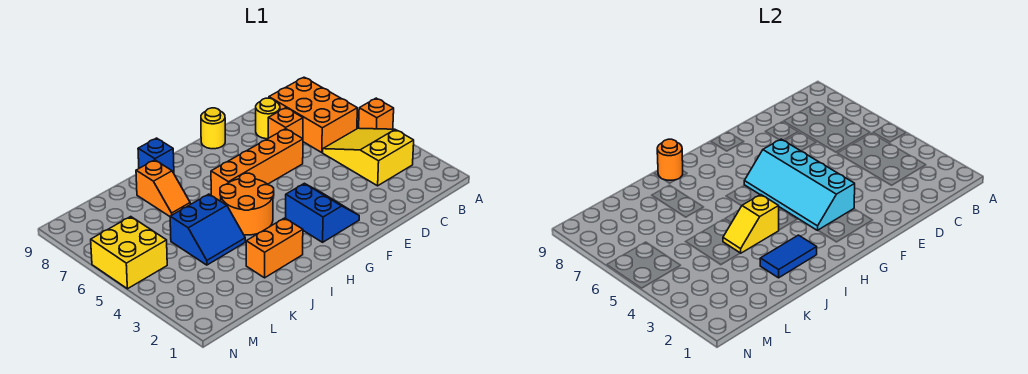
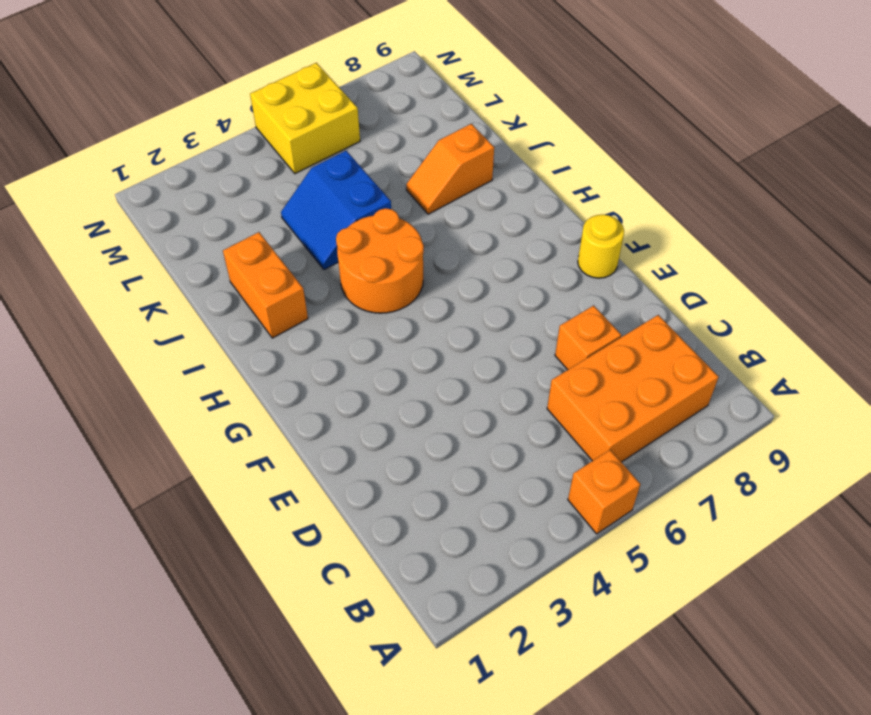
none -> yellow 2x3 slope [323,128,414,186]
none -> yellow 1x1 round brick [256,98,280,139]
none -> orange 1x4 brick [211,129,303,201]

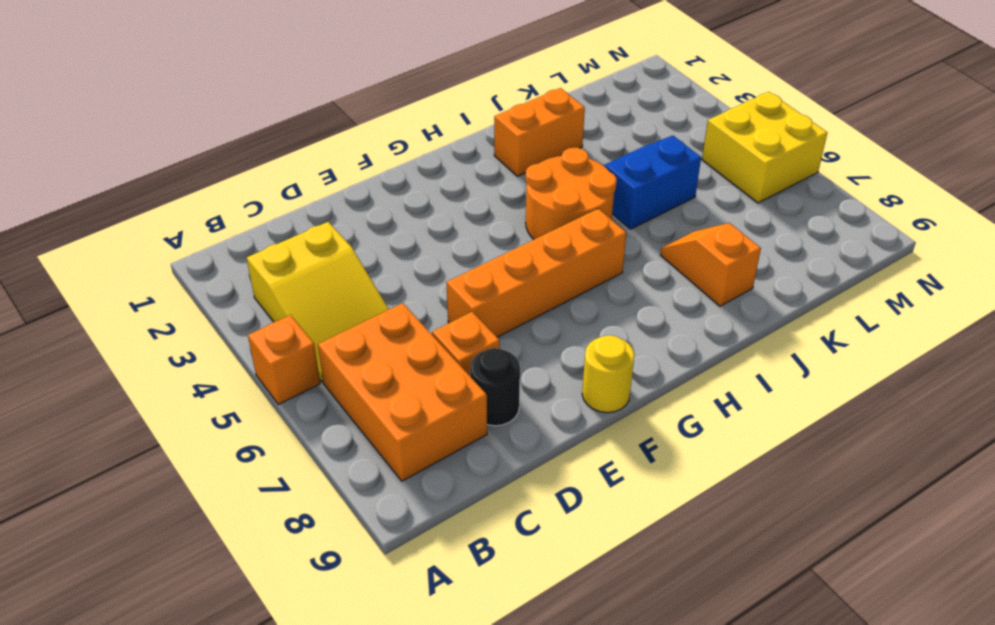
black 1x1 round brick [470,348,520,426] -> yellow 1x1 round brick [256,98,280,139]
none -> blue 2x2 slope [286,183,359,242]
none -> blue 1x1 brick [138,138,174,173]
none -> cyan 2x4 slope [744,139,855,230]

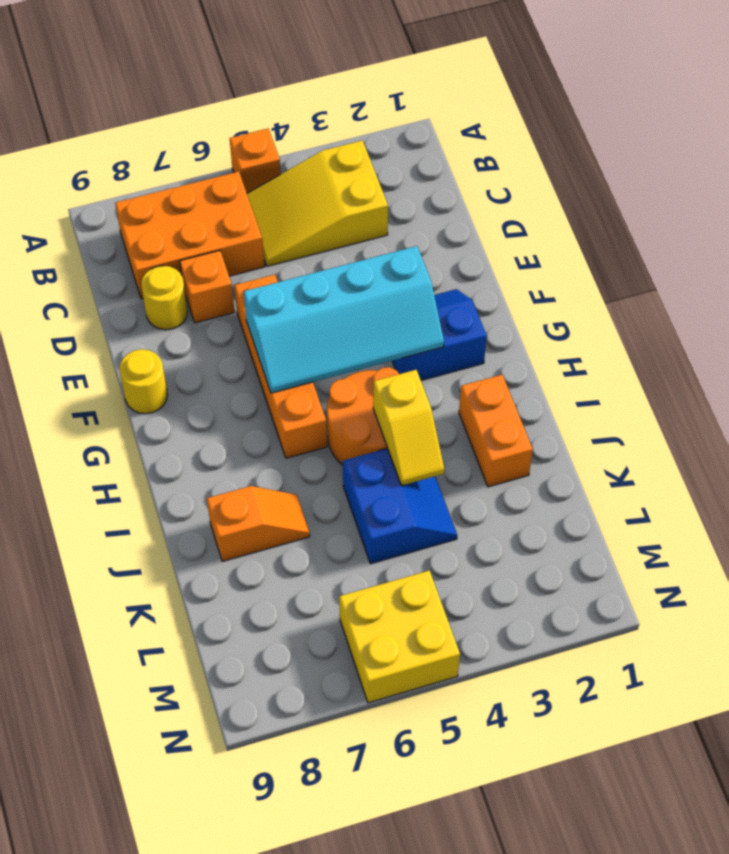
none -> blue 1x1 brick [138,138,174,173]
none -> blue 1x2 tile [760,235,817,278]
none -> orange 1x1 round brick [657,139,683,180]

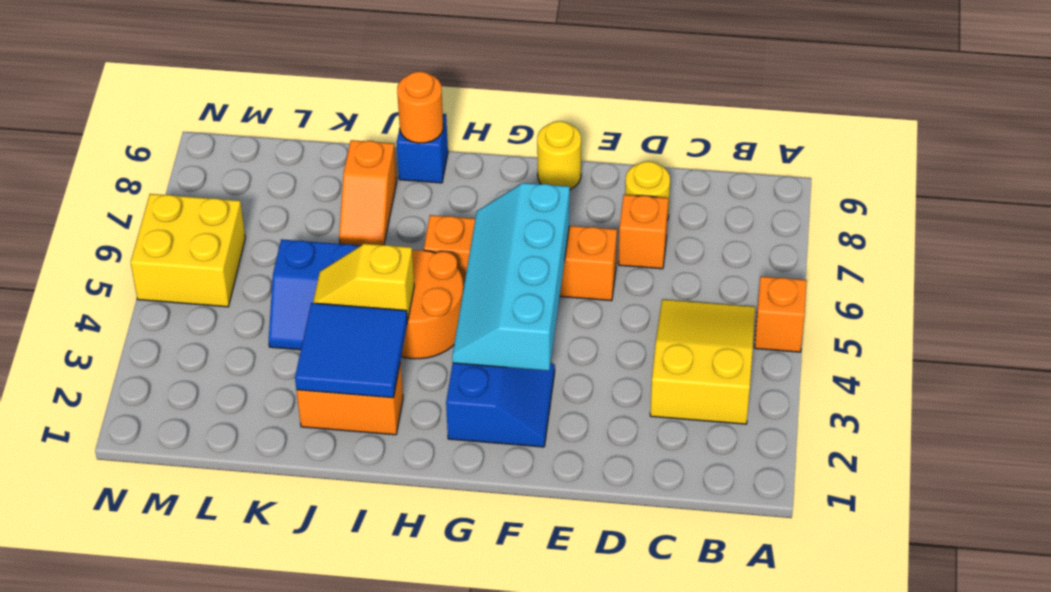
blue 2x2 tile [295,303,407,398] -> blue 1x2 tile [760,235,817,278]
none -> orange 2x3 brick [269,77,357,153]

